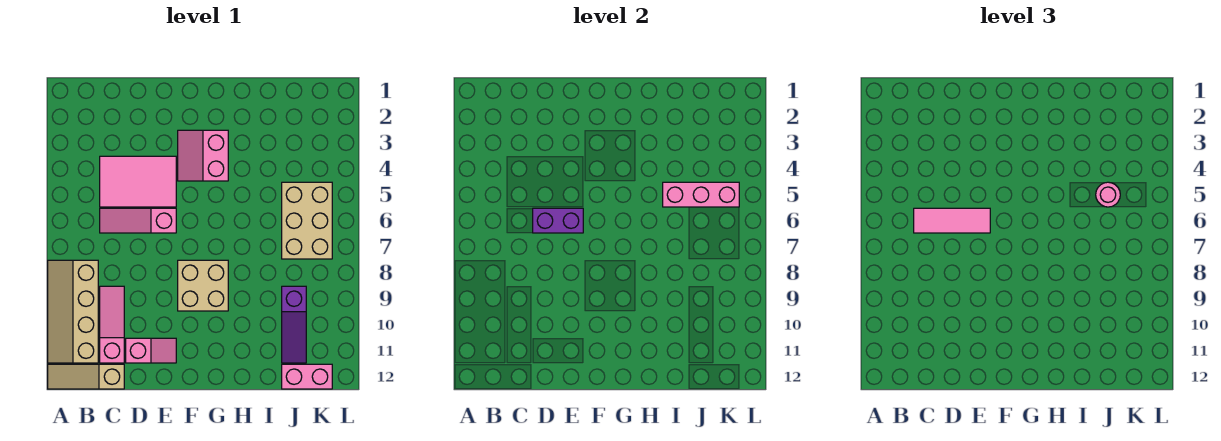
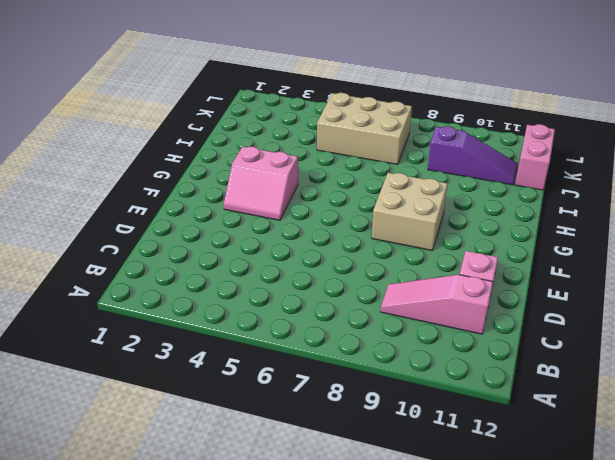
none -> tan 2x4 slope [48,260,98,363]
none -> tan 1x3 slope [48,364,124,389]
none -> pink 2x3 tile [100,156,176,207]

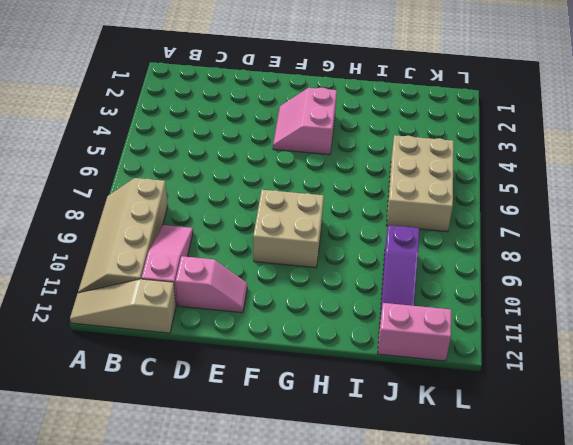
none -> pink 2x3 tile [100,156,176,207]
none -> pink 1x3 slope [100,208,176,233]
none -> purple 1x2 brick [533,208,583,233]

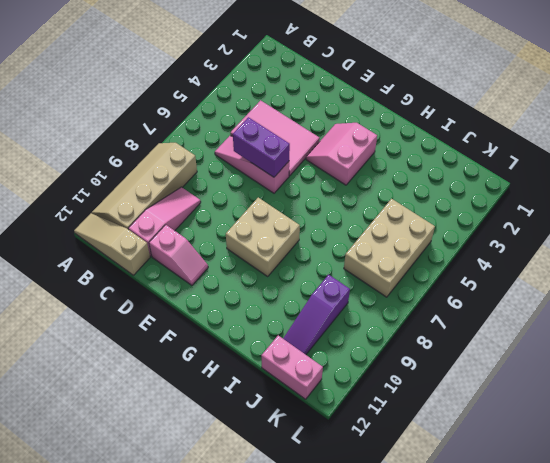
none -> pink 1x3 brick [663,182,739,207]
none -> pink 1x3 tile [914,208,990,233]
none -> pink 1x1 round brick [1096,182,1120,207]

